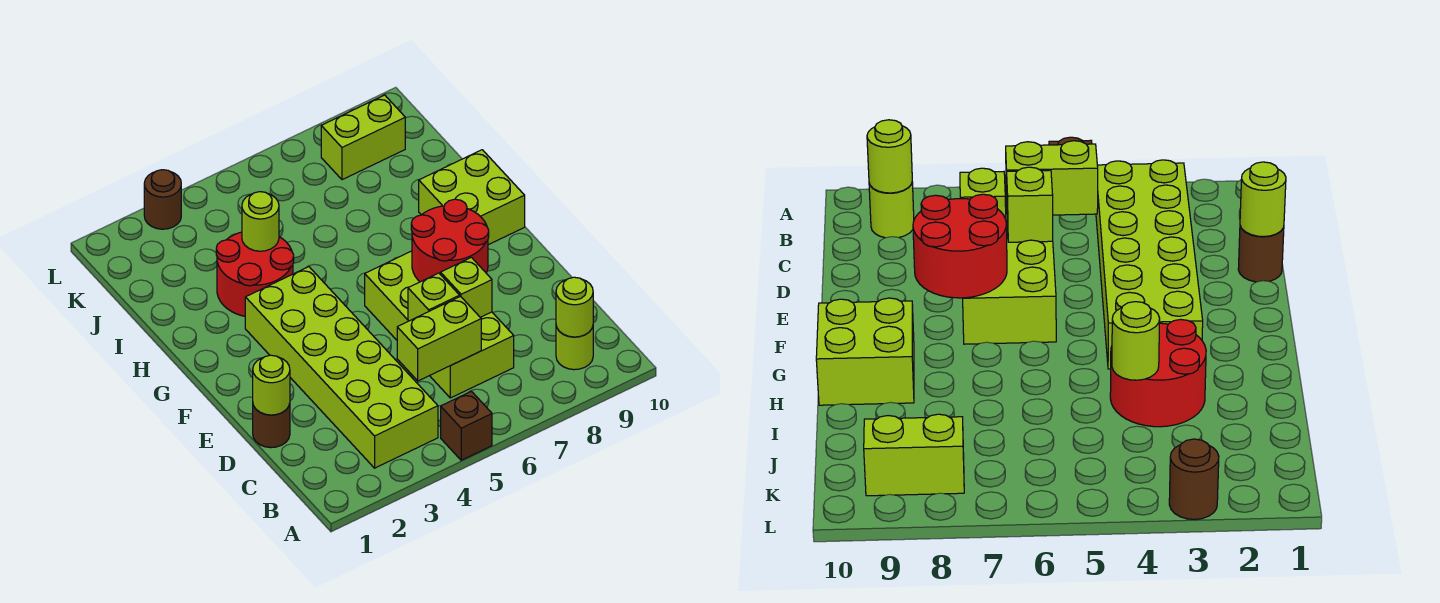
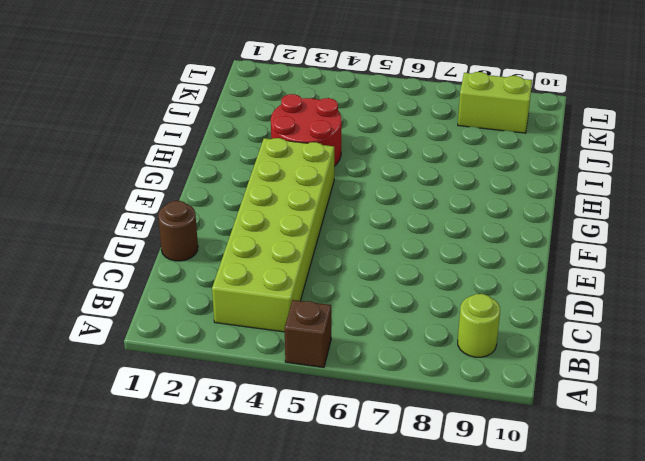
none -> lime 2x4 brick [365,251,514,398]
none -> lime 2x2 brick [419,150,525,245]
none -> brown 1x1 round brick [144,170,181,229]

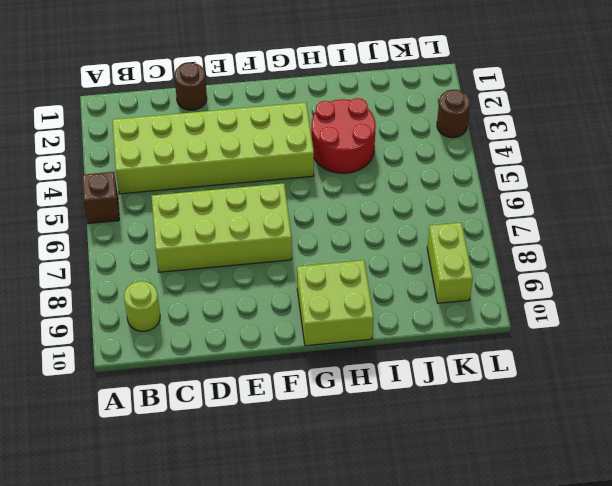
none -> lime 1x1 round brick [556,277,593,337]
none -> lime 1x2 brick [397,297,481,381]
none -> lime 1x1 round brick [253,355,290,415]

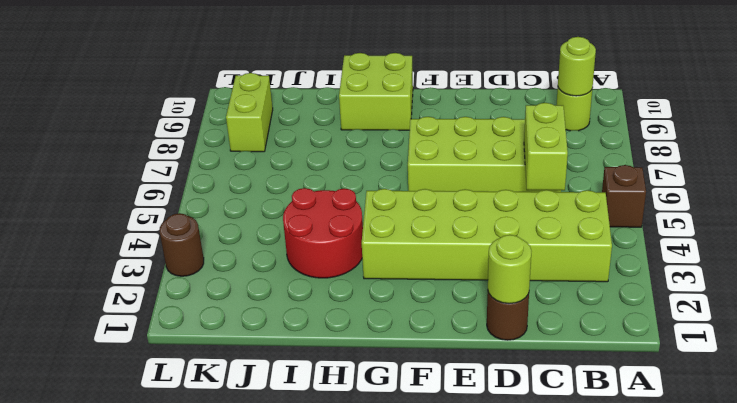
none -> lime 1x1 brick [408,273,460,321]
none -> lime 1x1 brick [441,257,492,317]
none -> red 2x2 round brick [411,199,489,282]

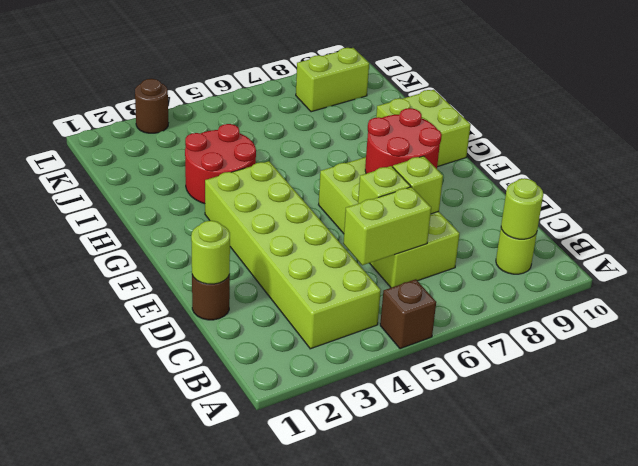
none -> lime 1x1 round brick [242,192,279,251]

